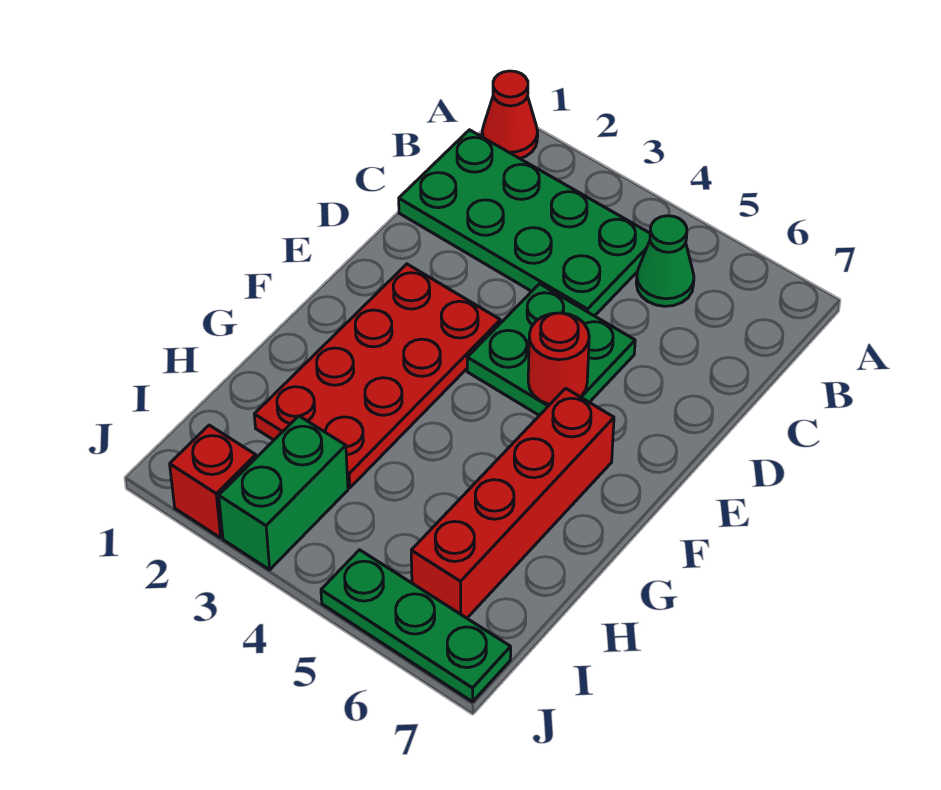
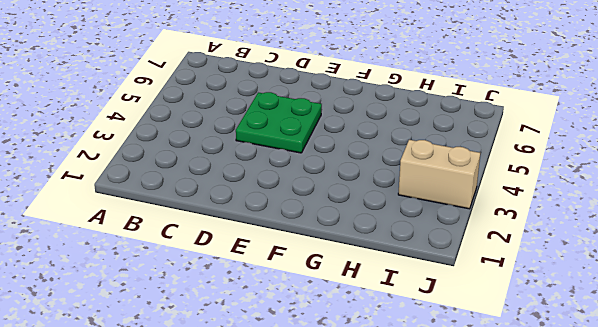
tan 1x2 brick [398,140,480,209] -> green 1x2 brick [219,416,348,570]
none -> red 1x1 cone [482,71,538,158]
none -> green 2x4 plate [399,130,650,316]

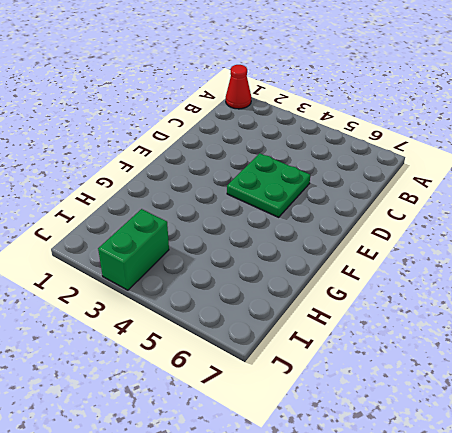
none -> green 2x4 plate [399,130,650,316]
none -> green 1x1 cone [636,216,694,306]

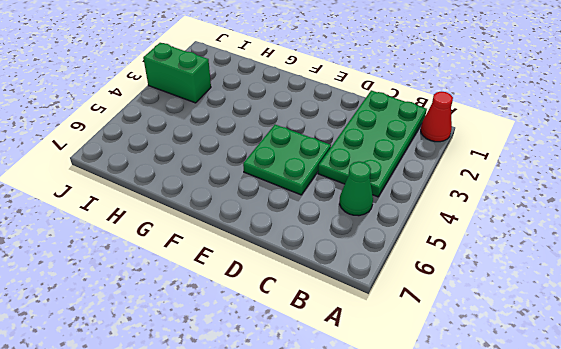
none -> red 2x4 plate [254,264,500,488]
none -> red 1x4 brick [411,388,614,618]

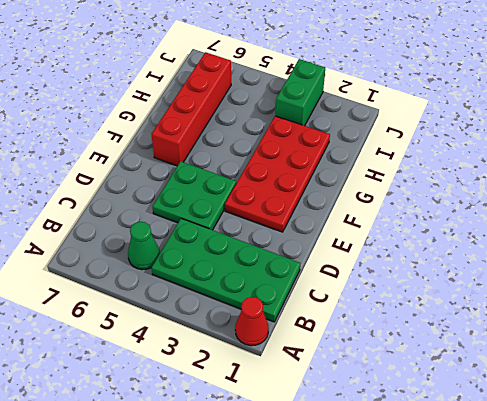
none -> red 1x1 brick [170,425,256,538]
none -> green 1x3 plate [321,550,511,702]

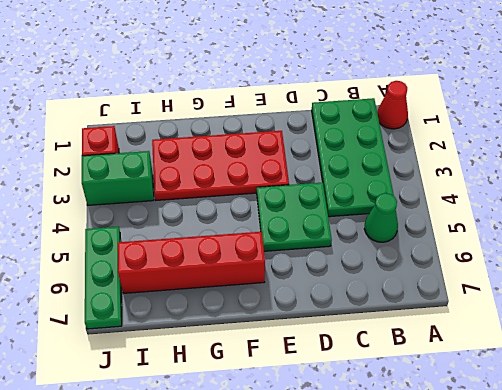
none -> red 1x1 round brick [528,313,589,404]

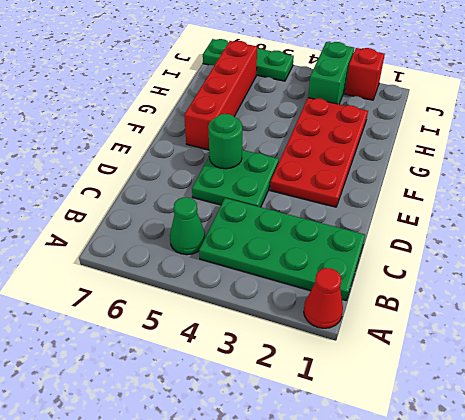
green 1x1 round brick [208,114,242,169] -> red 1x1 round brick [528,313,589,404]

